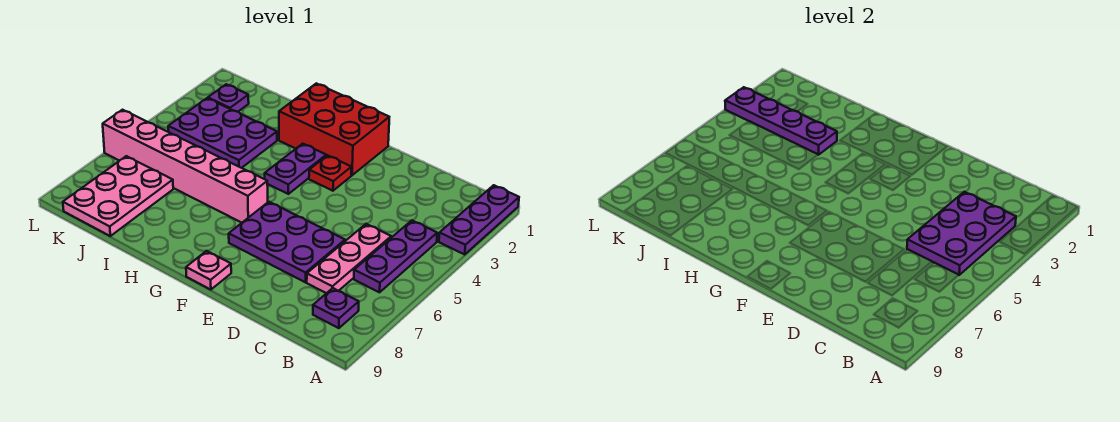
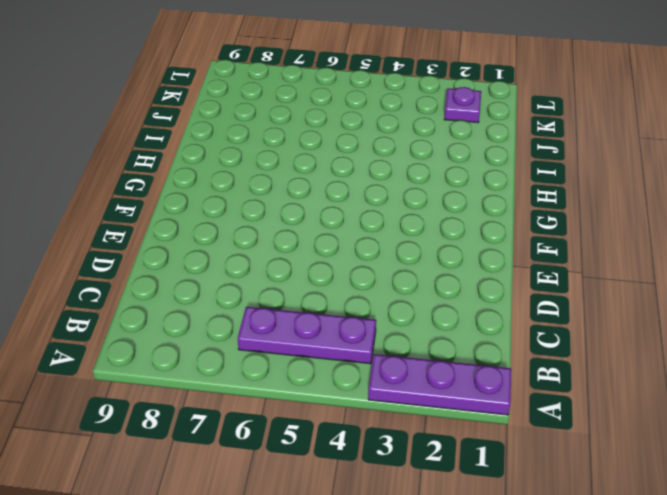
none -> purple 1x1 plate [313,288,359,328]
none -> pink 1x3 plate [307,224,391,293]
none -> purple 2x3 plate [229,202,345,282]

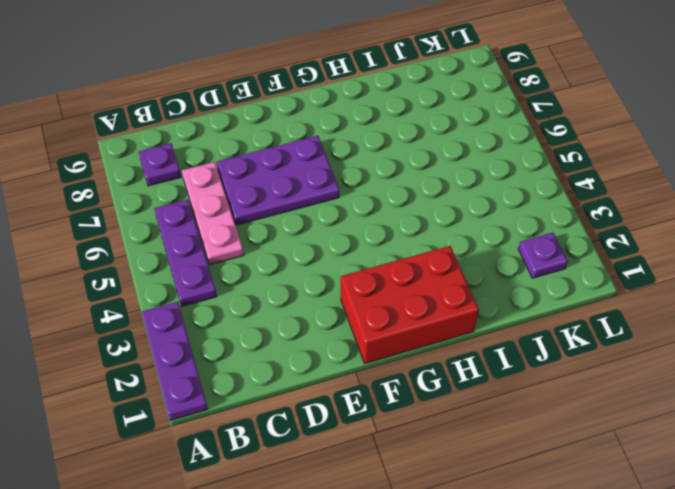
none -> red 1x1 plate [309,155,351,191]
none -> pink 1x1 plate [186,251,231,290]
none -> purple 1x2 plate [265,144,326,194]

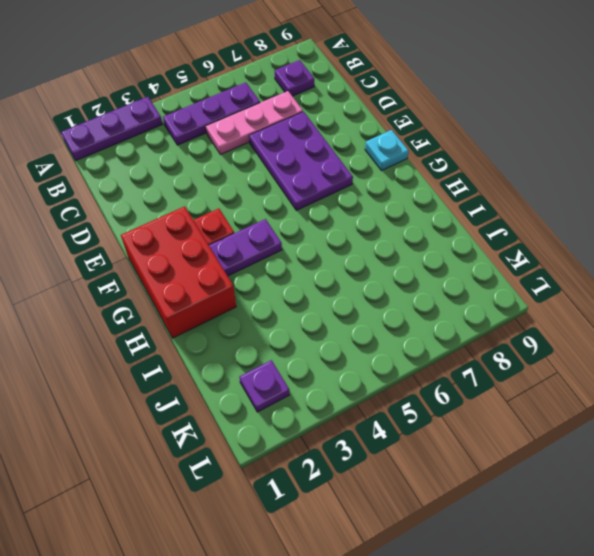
cyan 1x1 plate [365,130,409,171] -> pink 1x1 plate [186,251,231,290]
none -> pink 1x6 brick [103,110,268,223]
none -> purple 2x3 plate [168,98,277,168]
none -> pink 2x3 plate [63,156,173,236]

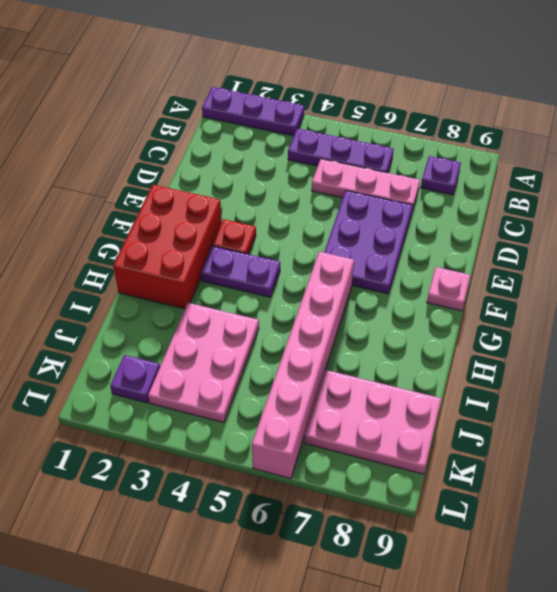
pink 2x3 plate [148,303,259,423] -> purple 2x3 plate [168,98,277,168]
none -> purple 2x3 plate [907,192,1016,275]
none -> purple 1x4 plate [725,87,837,155]

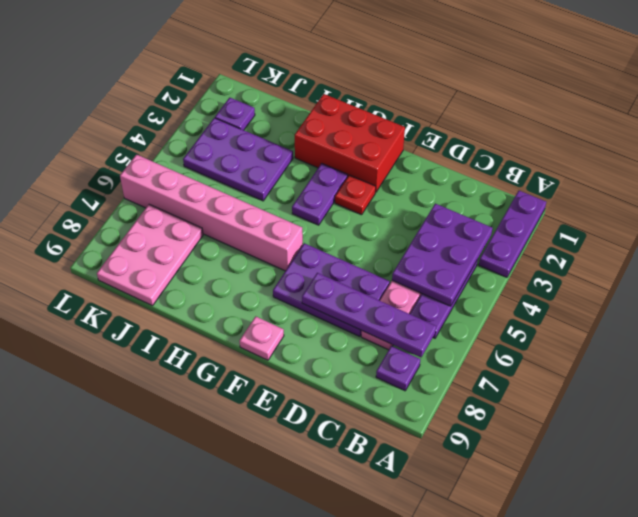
purple 1x4 plate [302,273,436,357] -> purple 1x4 plate moved to [725,87,837,155]

